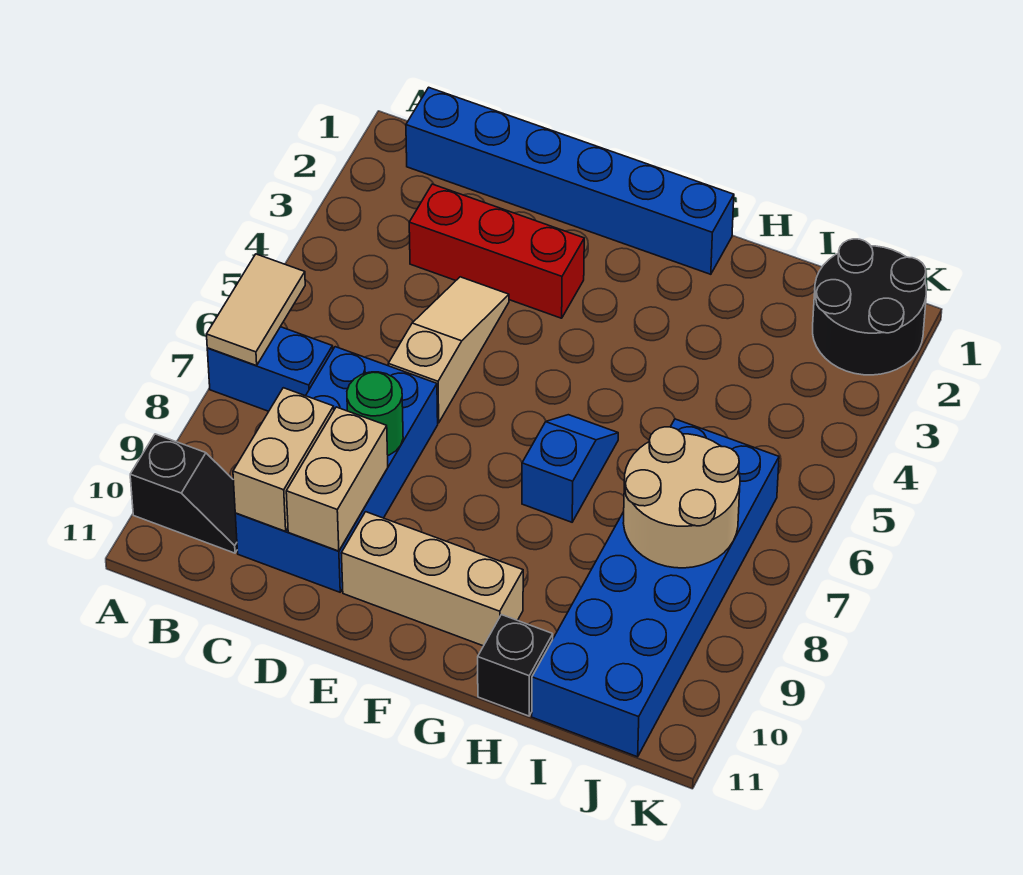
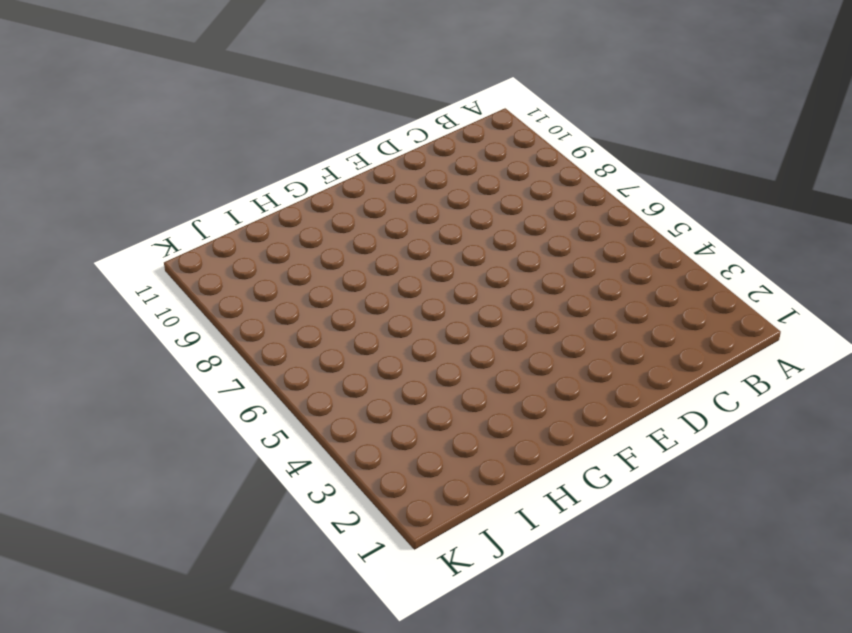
none -> blue 1x2 brick [207,327,333,411]
none -> black 1x2 slope [130,434,237,553]
none -> blue 1x6 brick [406,87,734,274]

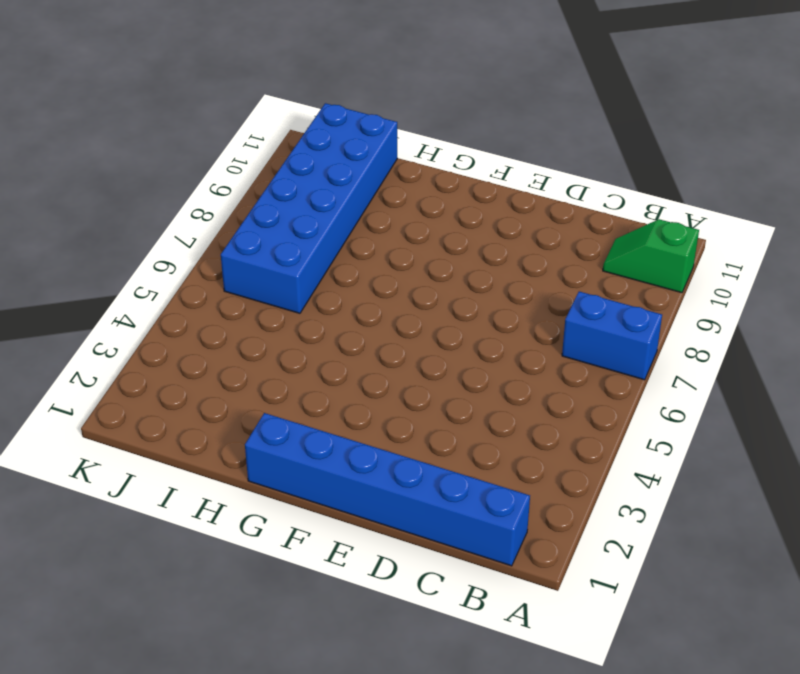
green 1x2 slope [603,219,699,293] -> black 1x2 slope [130,434,237,553]
none -> red 1x3 brick [409,184,584,318]
none -> blue 2x4 brick [235,347,438,592]
none -> tan 1x3 slope [388,277,509,423]

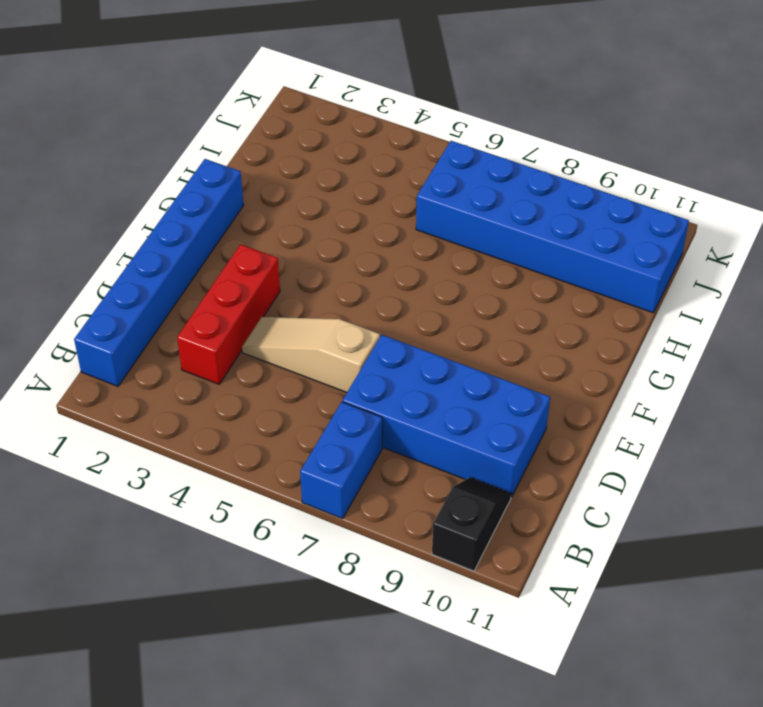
none -> tan 1x3 brick [341,512,523,646]
none -> blue 1x2 slope [522,415,618,522]
none -> black 1x1 brick [478,615,553,716]

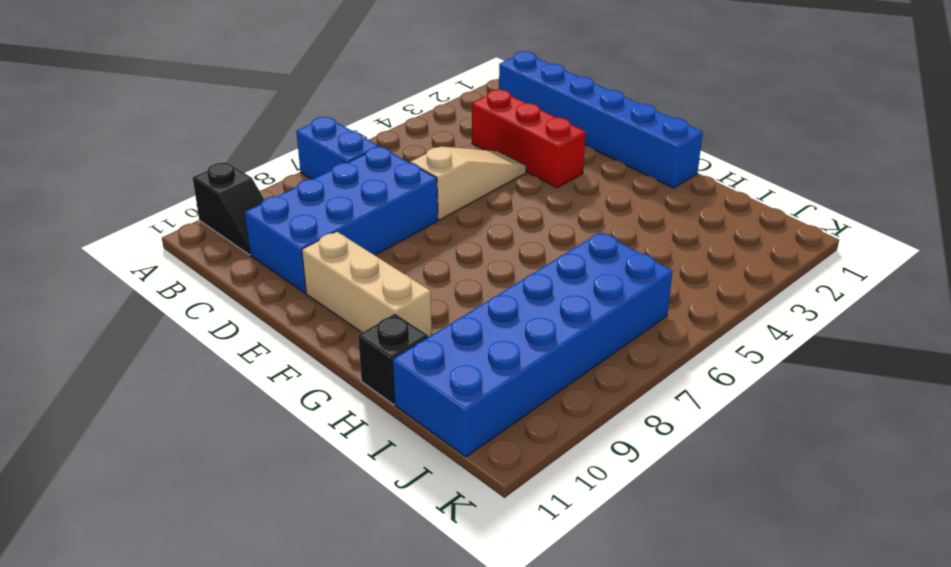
none -> blue 1x2 slope [522,415,618,522]
none -> black 2x2 round brick [813,239,926,375]
none -> tan 1x2 tile [207,254,305,366]

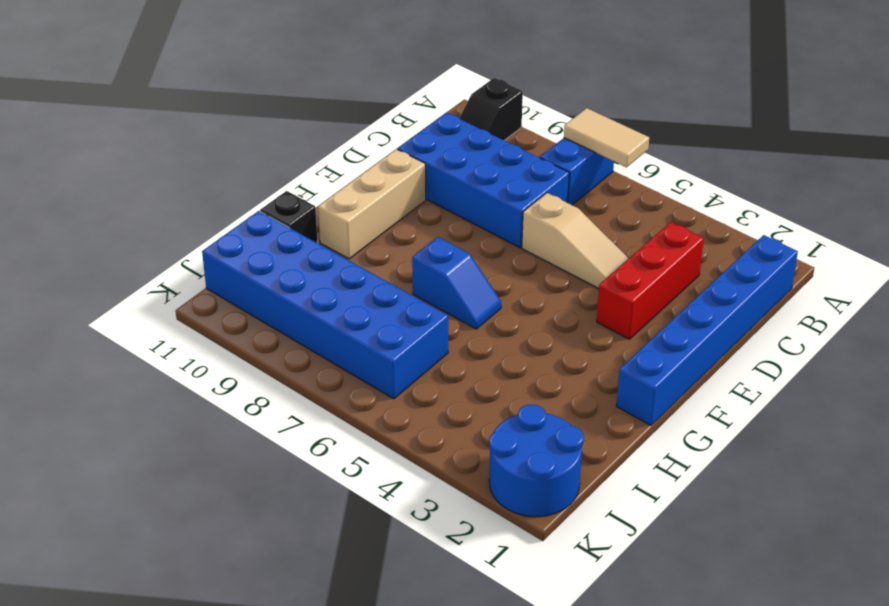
blue 2x2 round brick [489,404,584,517] -> black 2x2 round brick [813,239,926,375]
none -> tan 1x2 brick [233,388,334,531]
none -> green 1x1 round brick [347,372,403,455]
none -> tan 1x2 brick [286,407,388,551]

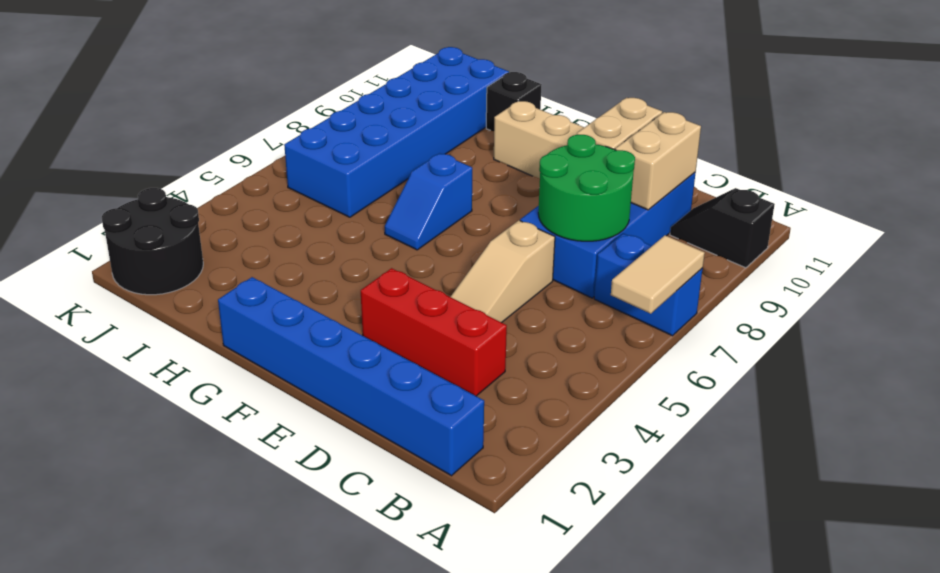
green 2x2 round brick [538,135,635,241] -> green 1x1 round brick [347,372,403,455]
none -> tan 2x2 round brick [623,427,740,568]

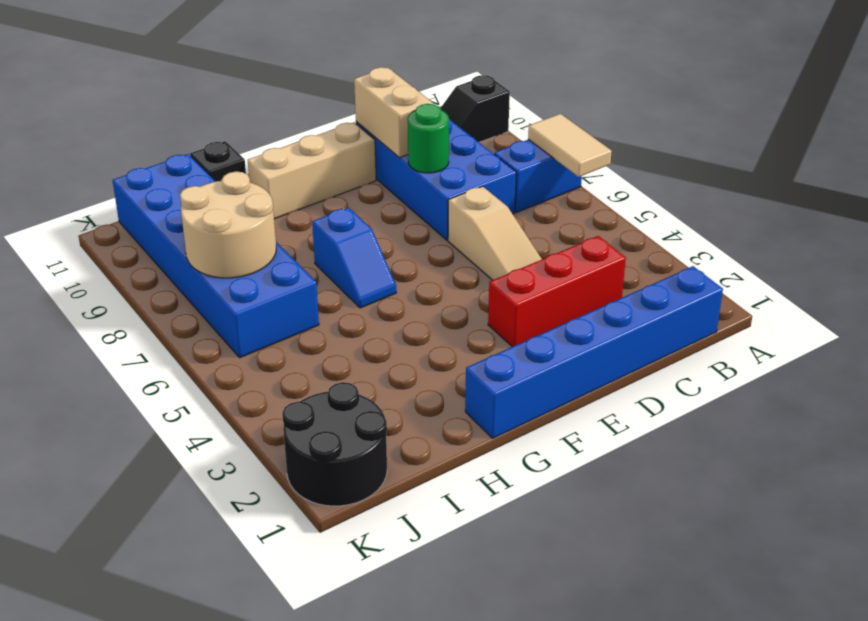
none -> tan 1x2 brick [233,388,334,531]

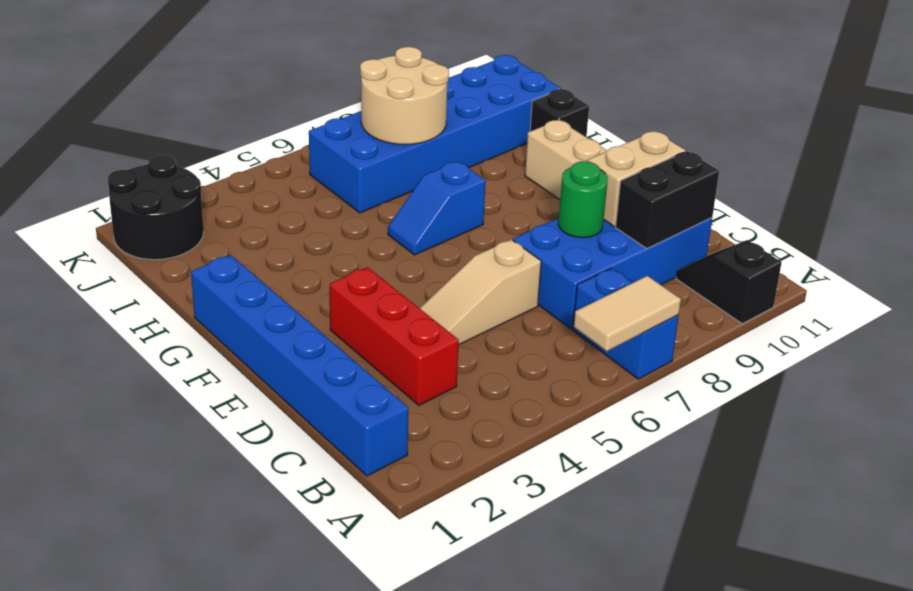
black 1x2 brick [616,151,719,249] -> tan 1x2 brick [233,388,334,531]

